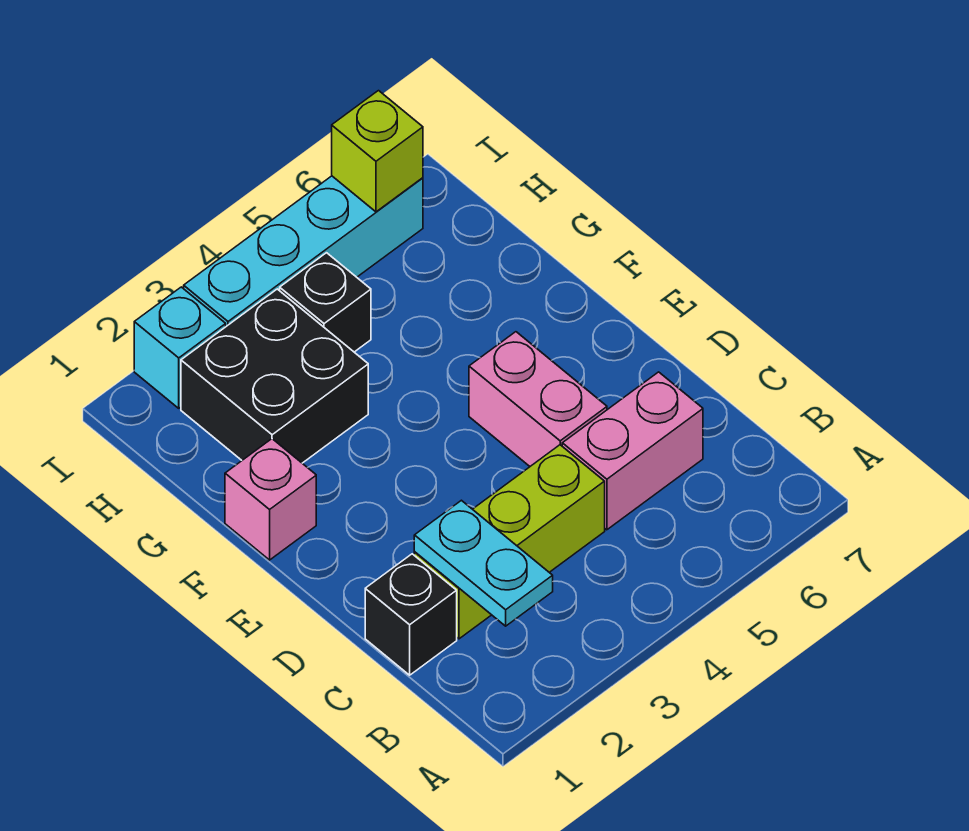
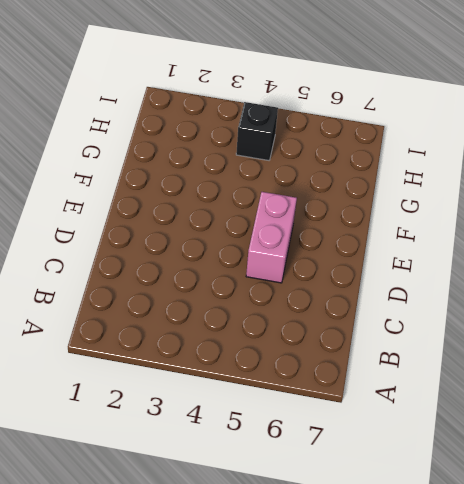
none -> black 1x1 brick [365,554,457,675]
none -> lime 1x3 brick [414,445,605,639]

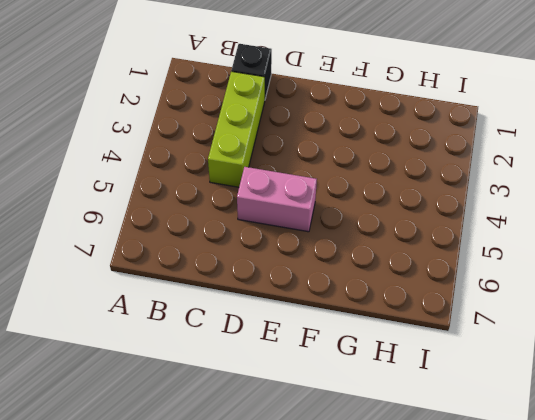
none -> pink 1x2 brick [562,372,703,530]
none -> pink 1x1 brick [225,439,316,560]

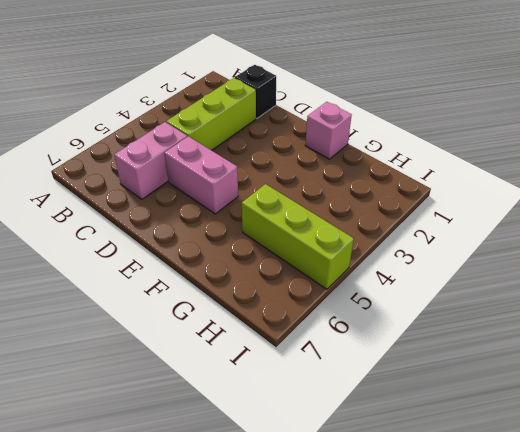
lime 1x3 brick [242,184,354,289] -> cyan 1x4 brick [184,176,423,326]
none -> black 2x2 brick [181,289,368,463]
none -> black 1x1 brick [280,253,371,352]

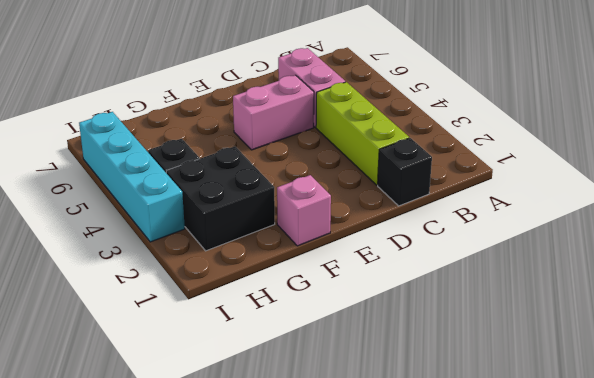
none -> cyan 1x1 brick [134,287,226,408]
none -> cyan 1x2 plate [414,500,553,626]

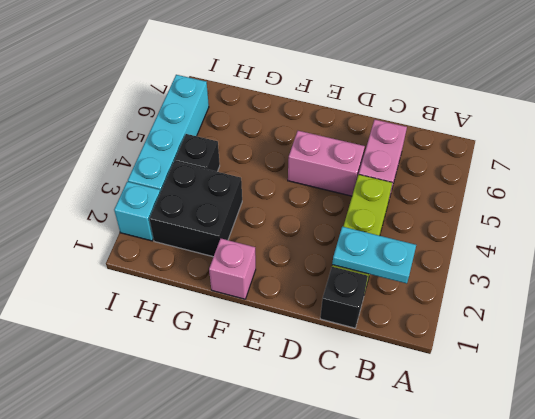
none -> lime 1x1 brick [332,91,423,212]

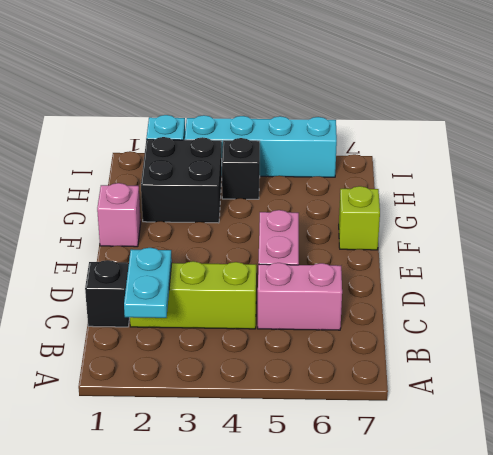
lime 1x1 brick [339,186,380,250] -> lime 1x1 brick moved to [332,91,423,212]

